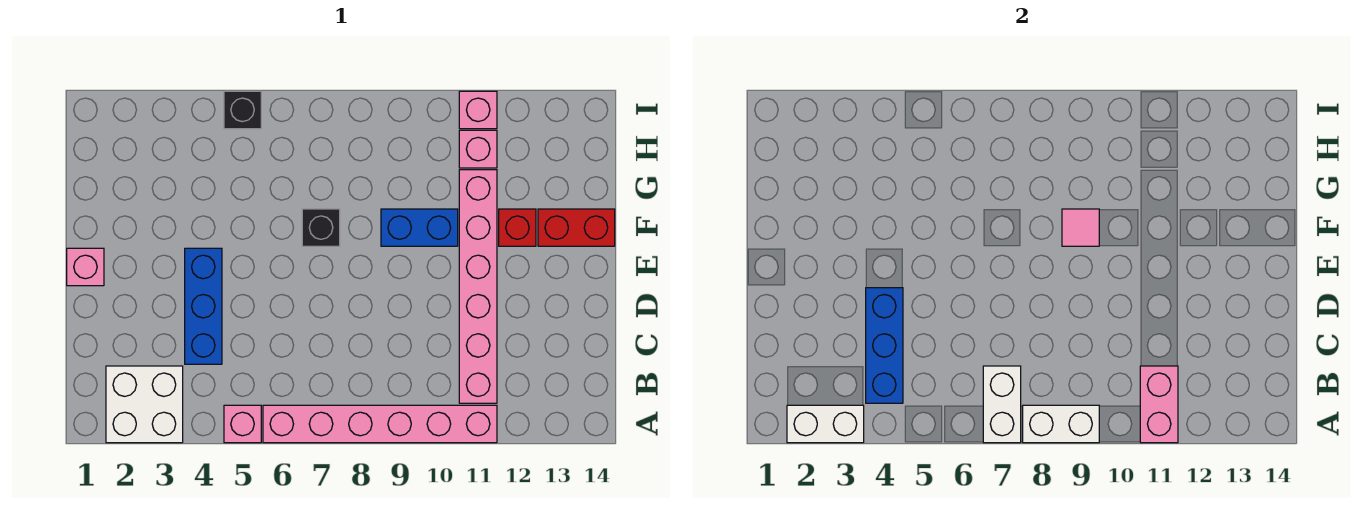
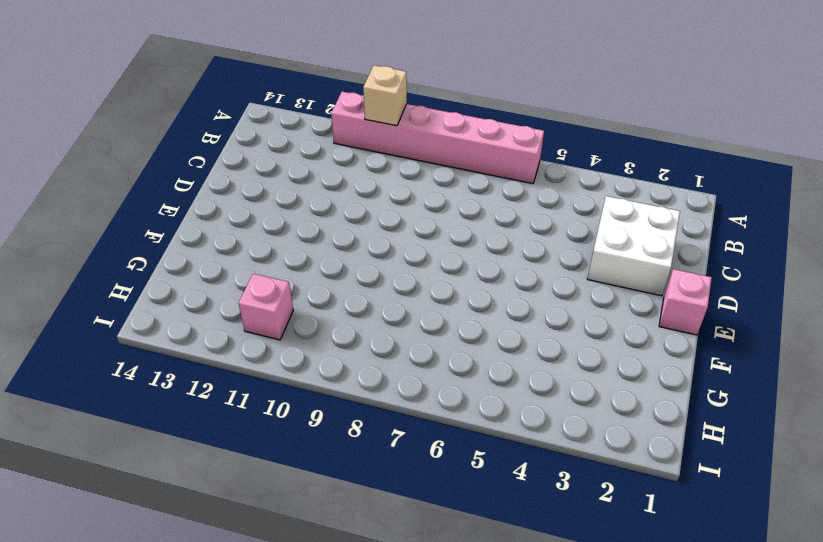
tan 1x1 brick [363,65,407,126] -> none
white 2x2 brick [587,196,680,296] -> white 2x2 brick moved to [106,366,183,443]
none -> pink 1x1 brick [224,405,261,443]
none -> pink 1x6 brick [459,170,497,403]
none -> blue 1x3 brick [185,248,222,364]

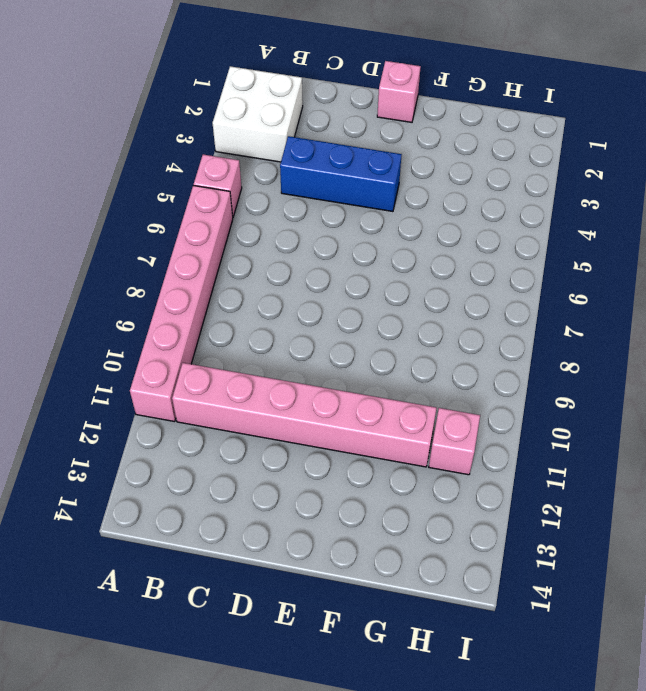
none -> black 1x1 brick [302,209,340,246]
none -> blue 1x2 brick [381,209,458,246]
none -> red 1x1 brick [499,209,536,246]

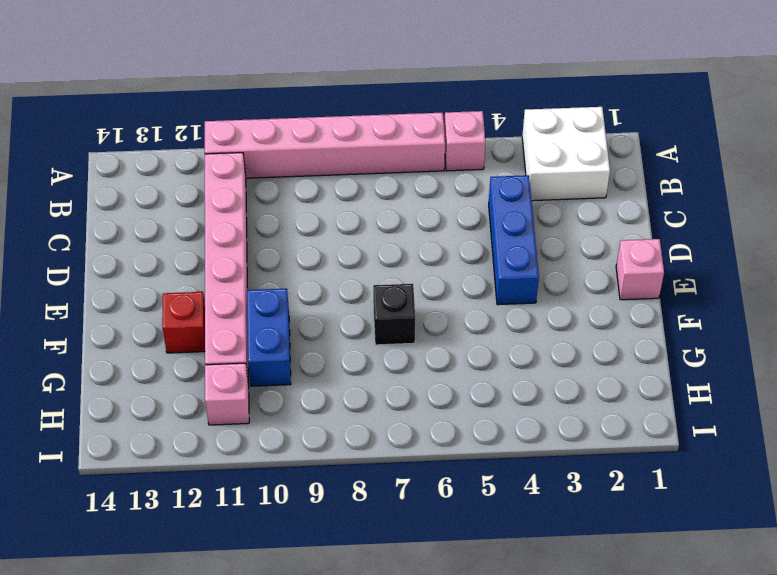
blue 1x2 brick [247,289,291,386] -> blue 1x2 brick turned to [381,209,458,246]
none -> red 1x2 brick [538,209,615,246]
none -> black 1x1 brick [224,91,261,129]
none -> pink 1x1 brick [459,91,497,129]

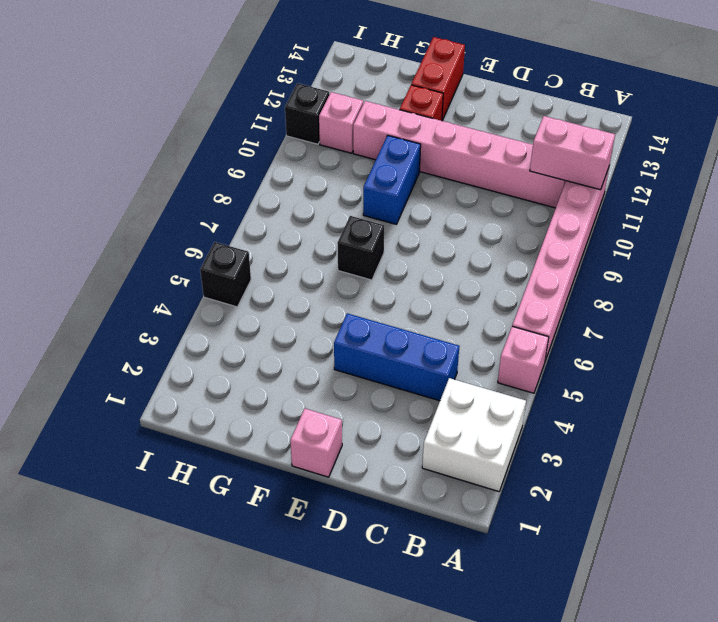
black 1x1 brick [285,83,329,144] -> pink 1x1 brick [459,91,497,129]
none -> white 1x2 brick [787,405,864,443]
none -> white 1x2 brick [983,366,1021,443]
none -> white 1x2 brick [1023,405,1099,443]

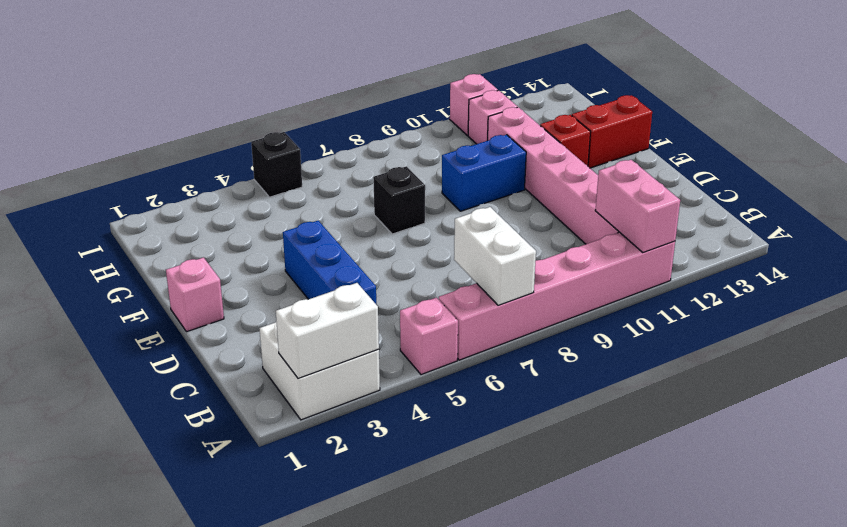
none -> white 1x2 brick [1023,405,1099,443]
none -> blue 1x3 brick [866,288,903,403]
none -> pink 1x1 tile [1062,209,1099,246]

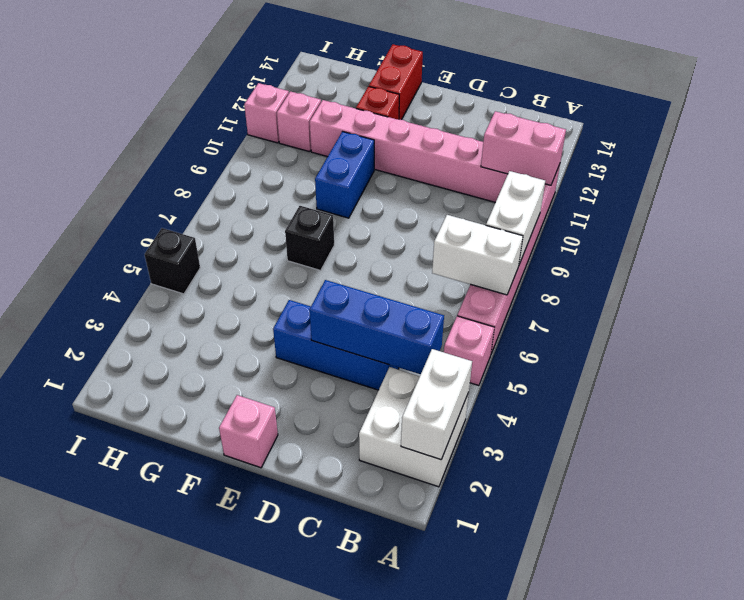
none -> pink 1x1 tile [1062,209,1099,246]

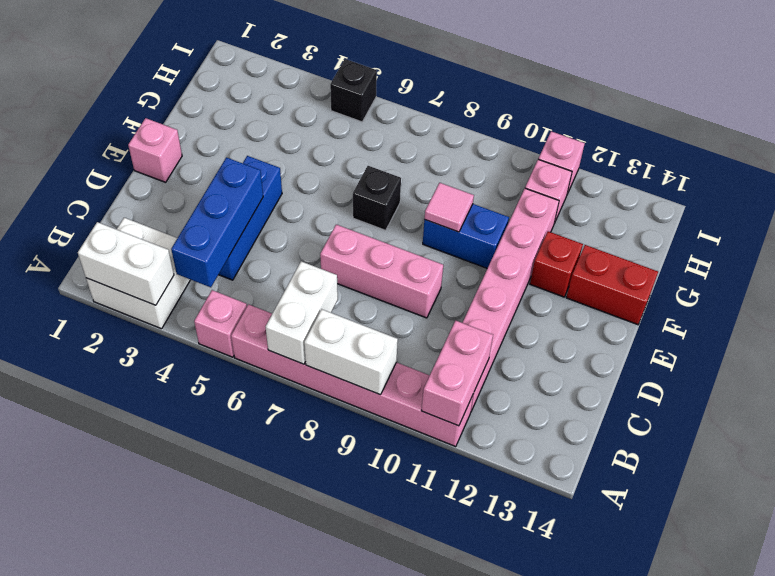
pink 1x3 brick [320,225,443,318] -> none

